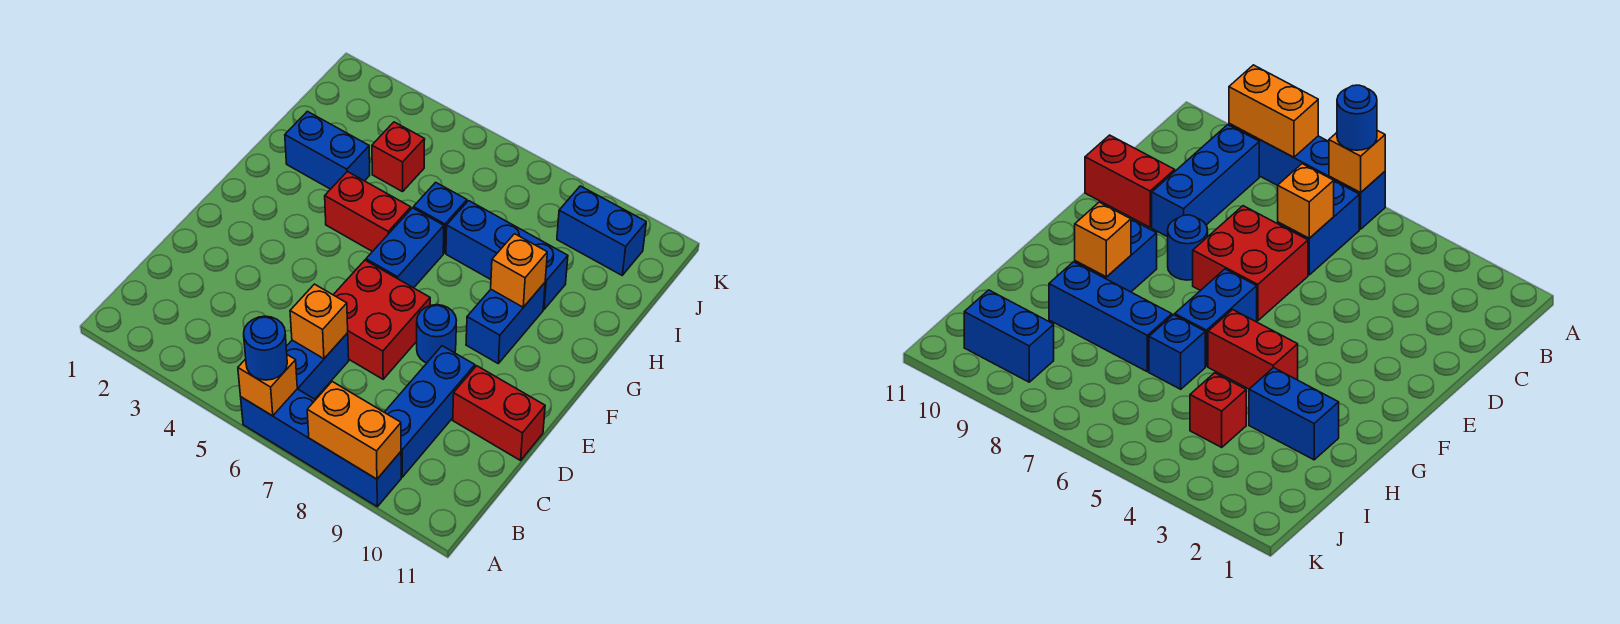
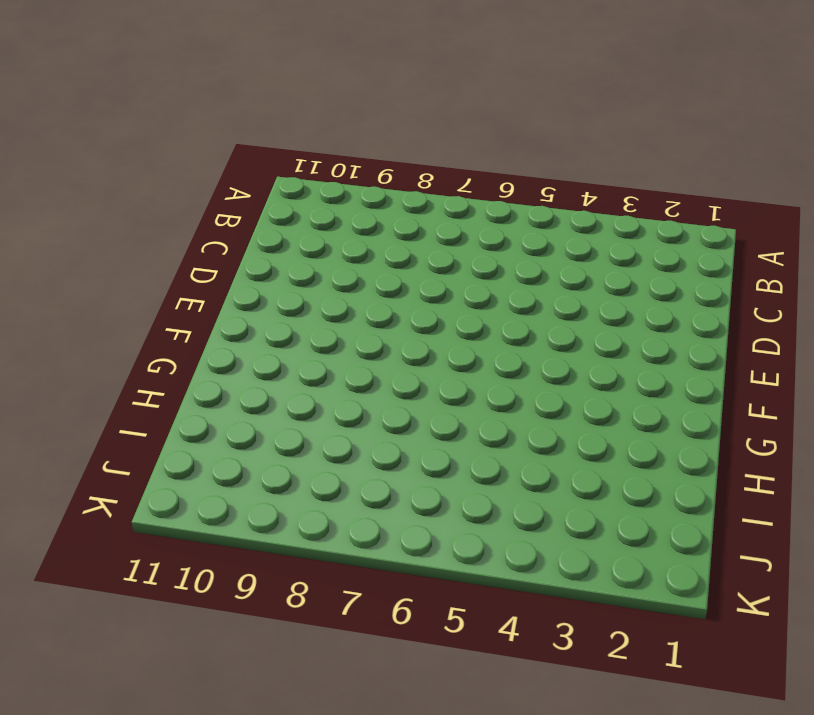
none -> blue 1x4 brick [241,389,401,507]
none -> blue 1x2 brick [286,333,349,399]
none -> blue 1x3 brick [384,346,475,477]

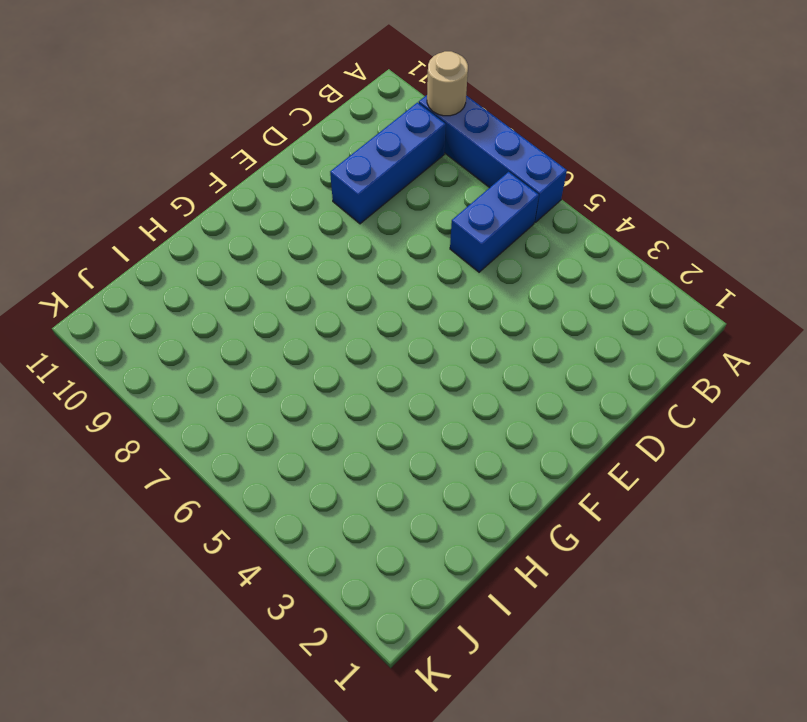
tan 1x1 round brick [427,51,468,116] -> orange 1x2 brick [307,382,401,479]
none -> red 2x2 brick [334,260,430,379]
none -> red 1x2 brick [453,366,545,460]
none -> blue 1x1 round brick [417,305,457,363]

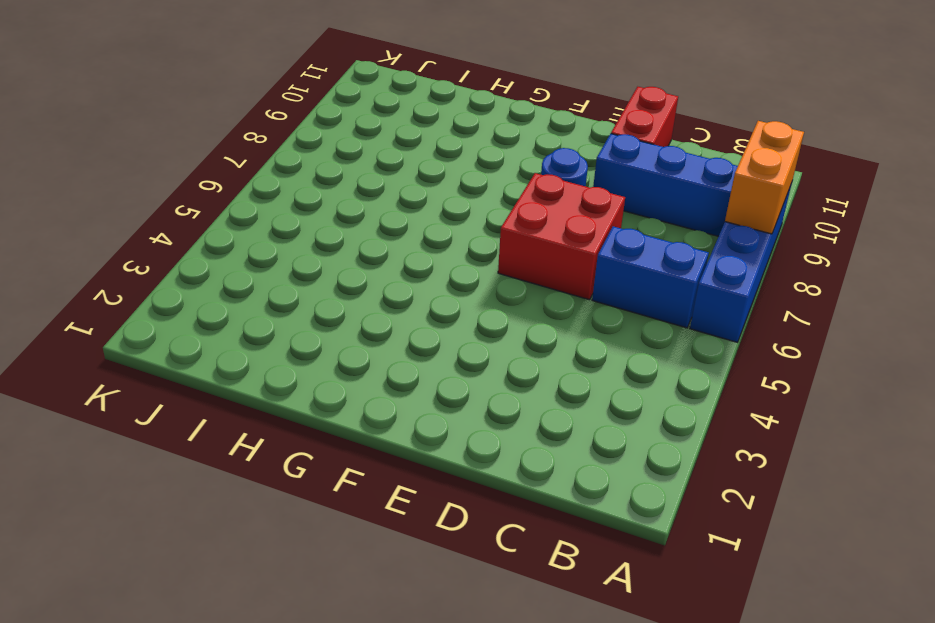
none -> blue 1x2 brick [366,208,444,288]
none -> blue 1x2 brick [466,283,545,363]
none -> red 1x2 brick [325,172,411,252]

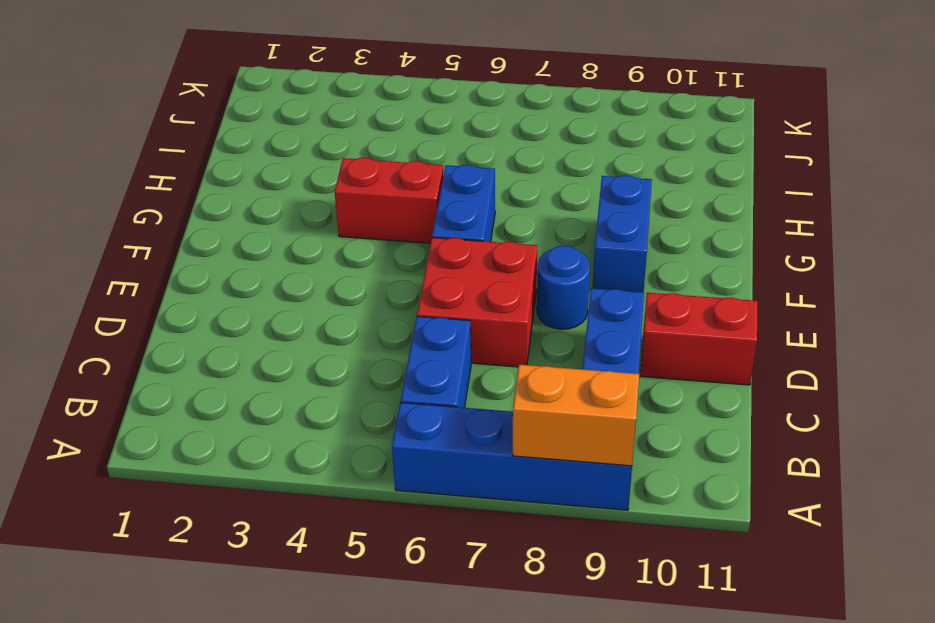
none -> blue 1x2 brick [285,111,370,189]
none -> blue 1x1 brick [414,182,467,253]
none -> blue 1x3 brick [446,201,568,309]

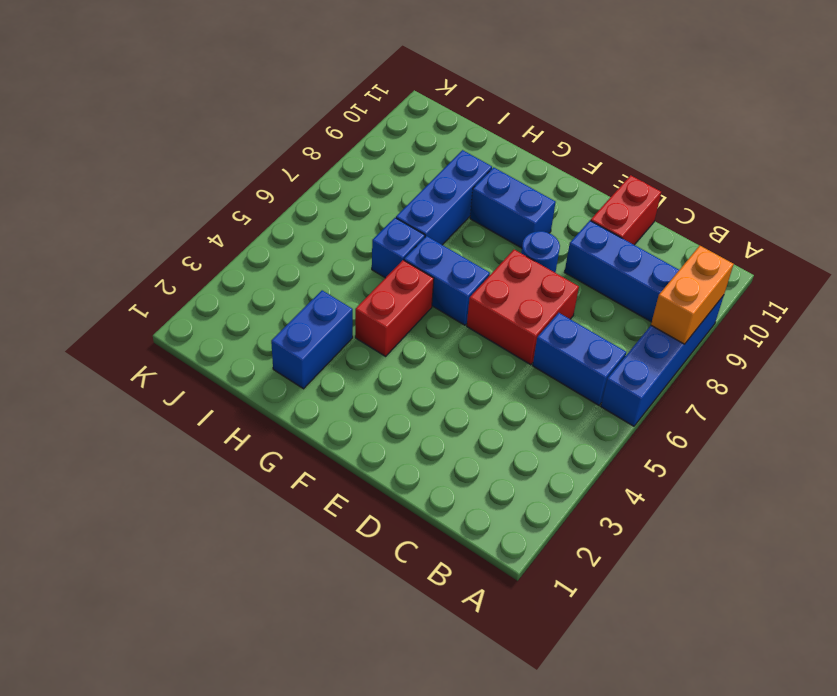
none -> red 1x1 brick [372,122,425,192]
none -> blue 1x2 brick [557,186,646,275]
none -> orange 1x1 brick [238,355,297,416]

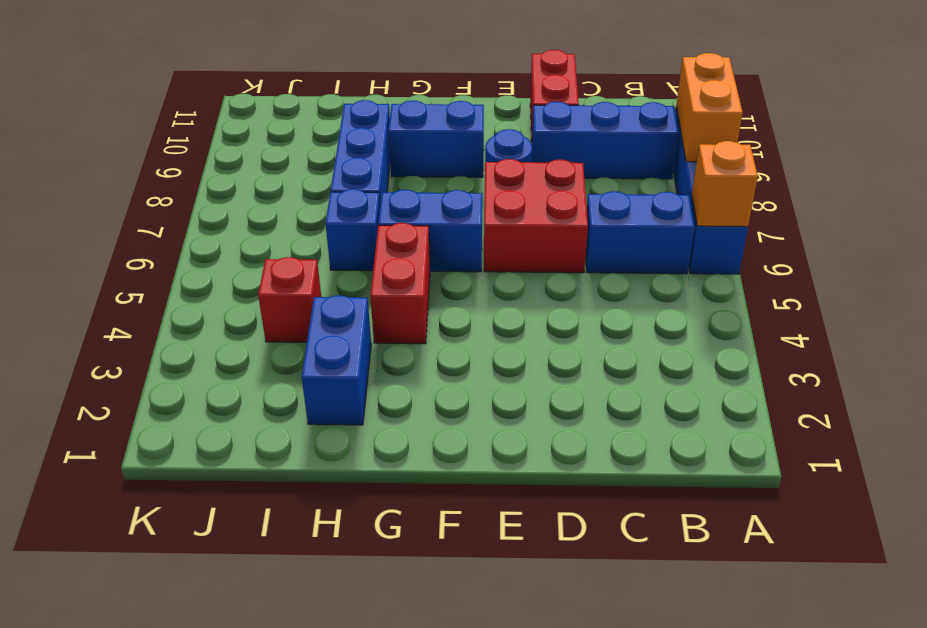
none -> blue 1x2 brick [557,186,646,275]
none -> orange 1x1 brick [290,284,348,359]
none -> orange 1x1 brick [491,234,547,307]

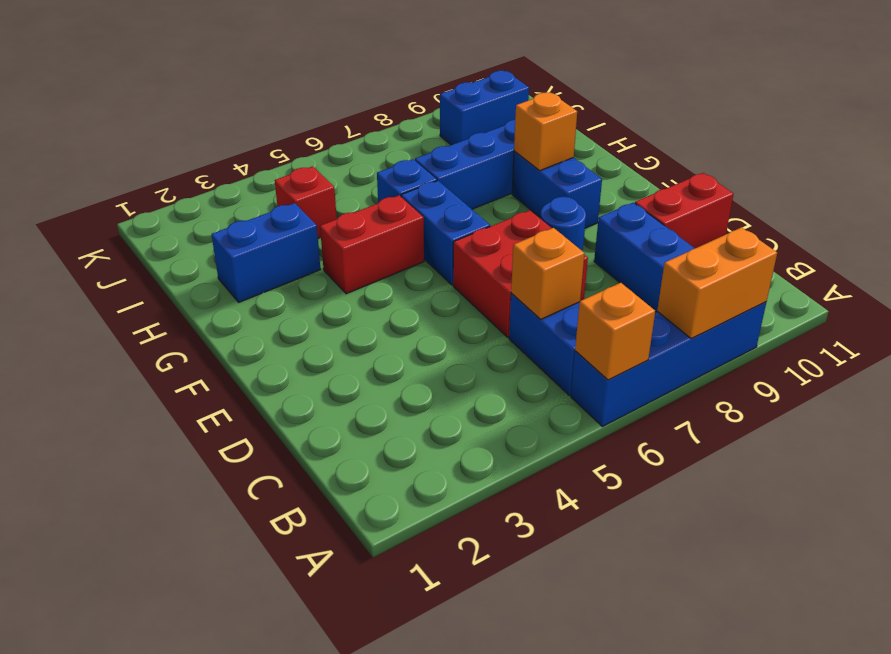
none -> blue 1x1 round brick [244,316,287,380]

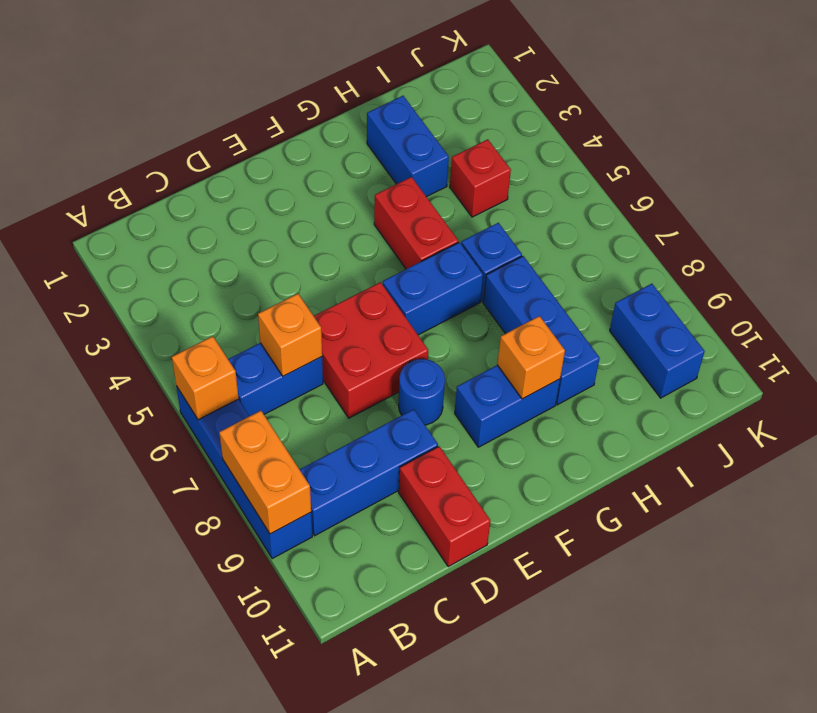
none -> blue 1x1 round brick [244,316,287,380]

